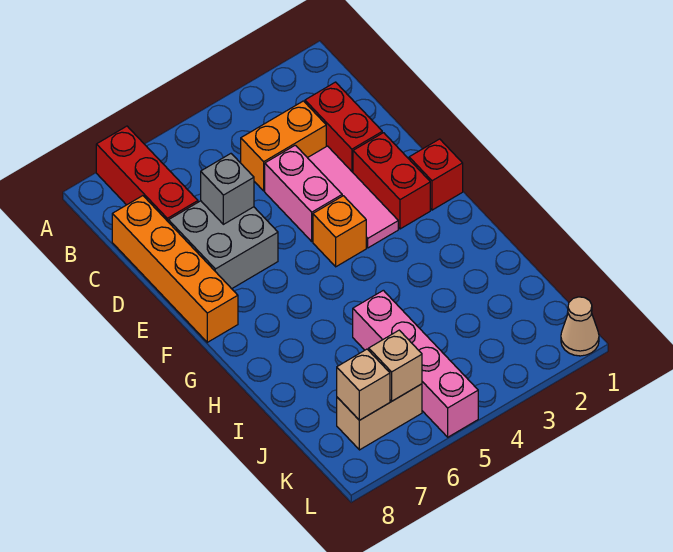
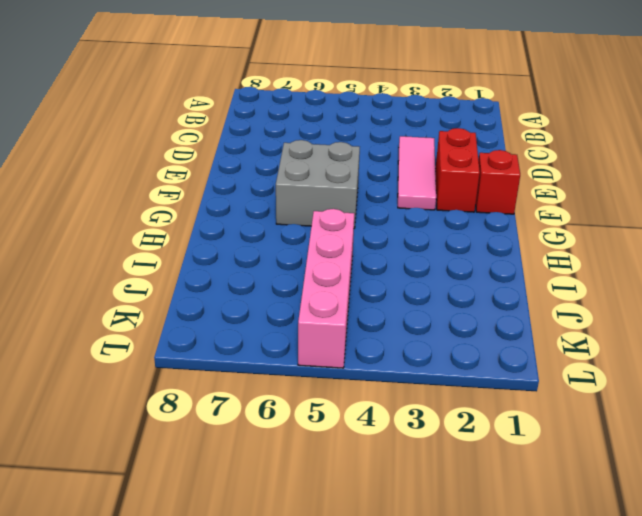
grey 2x2 brick [276,140,360,228] -> grey 2x2 brick moved to [169,201,278,289]
none -> red 1x3 brick [96,126,198,222]
none -> red 1x2 brick [305,82,382,172]
none -> orange 1x2 brick [241,101,326,191]

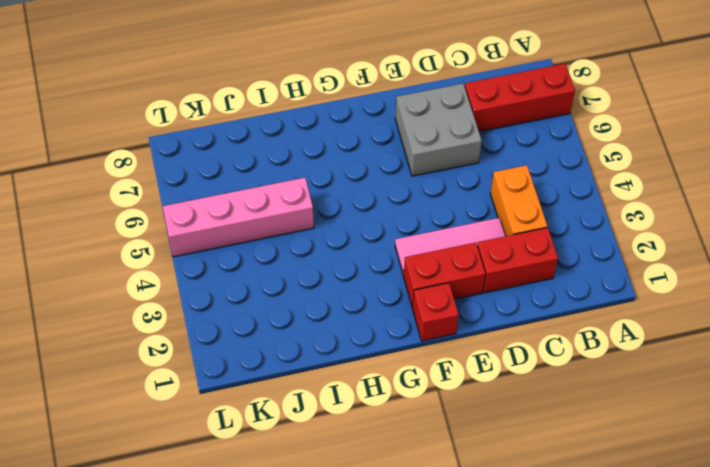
none -> orange 1x4 brick [112,196,238,342]
none -> pink 1x2 brick [265,145,342,241]
none -> orange 1x1 brick [313,196,366,267]

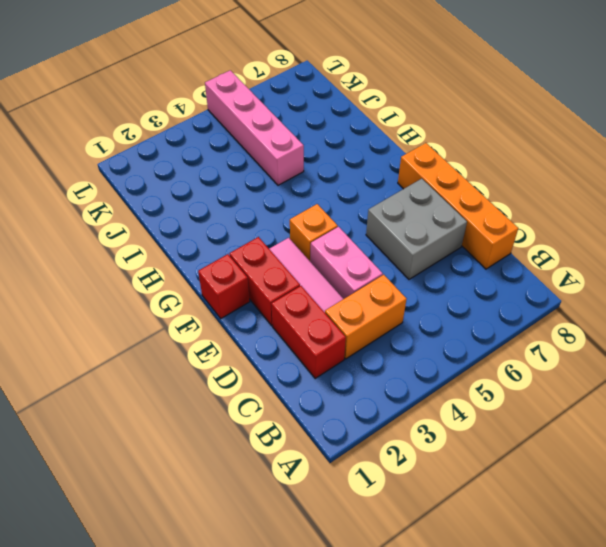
none -> red 1x3 brick [96,126,198,222]
none -> tan 1x2 brick [337,384,422,450]
none -> tan 1x1 cone [561,297,599,356]

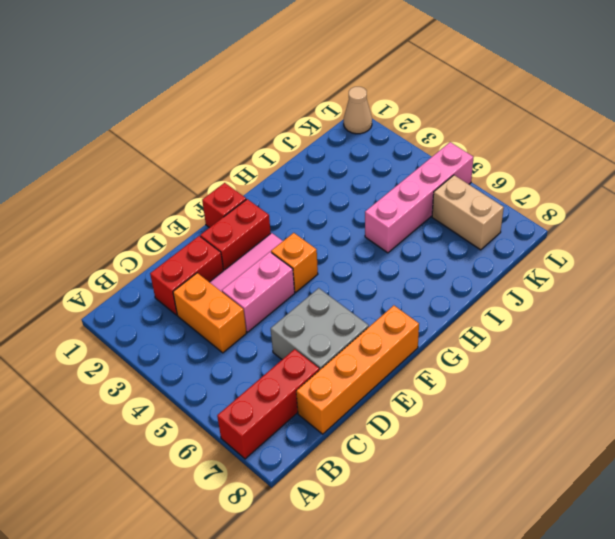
none -> grey 1x1 brick [201,154,254,224]
none -> tan 1x1 brick [369,330,422,401]
none -> tan 1x1 brick [337,349,390,420]

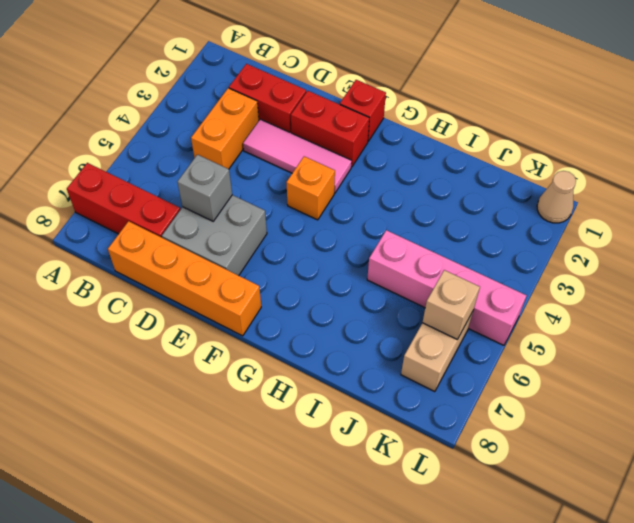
none -> pink 1x2 brick [265,145,342,241]
none -> tan 1x1 brick [337,349,390,420]

